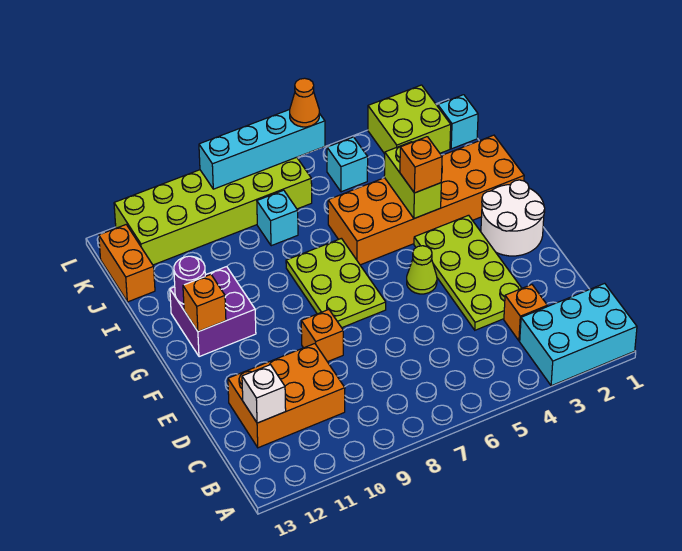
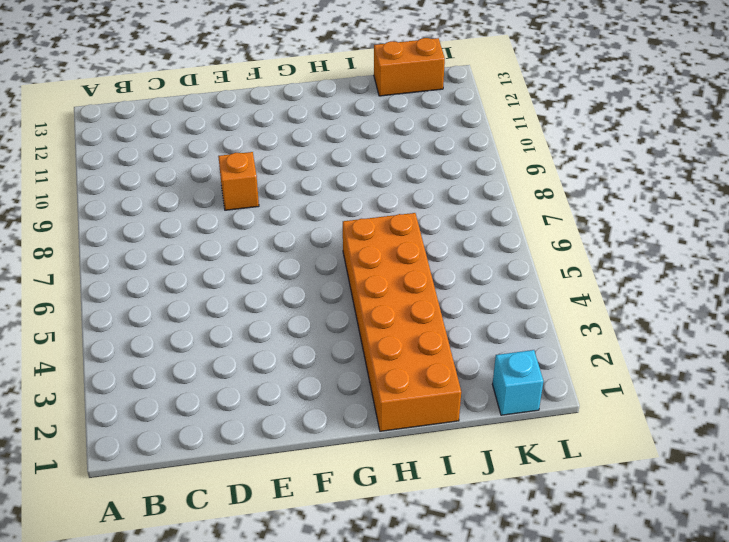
none -> cyan 2x3 brick [520,283,637,386]
none -> orange 1x1 brick [504,285,547,341]
none -> orange 2x3 brick [228,344,345,448]

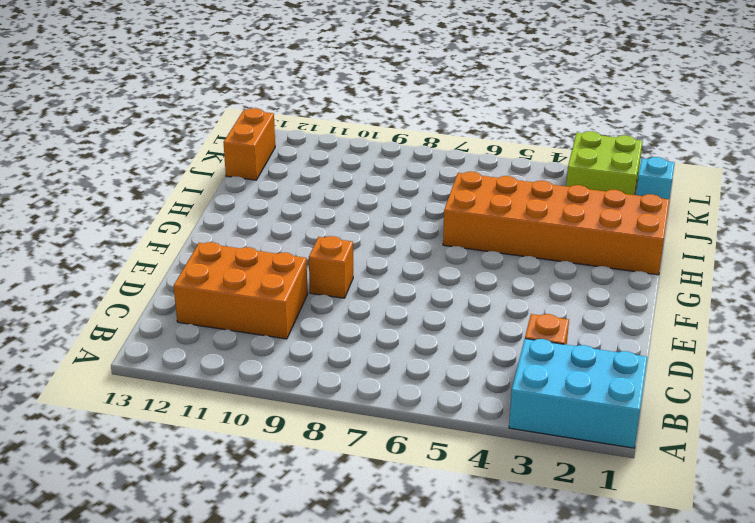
none -> lime 2x4 plate [414,215,522,330]
none -> white 2x2 round brick [481,180,545,256]
none -> lime 1x1 cone [407,246,437,294]

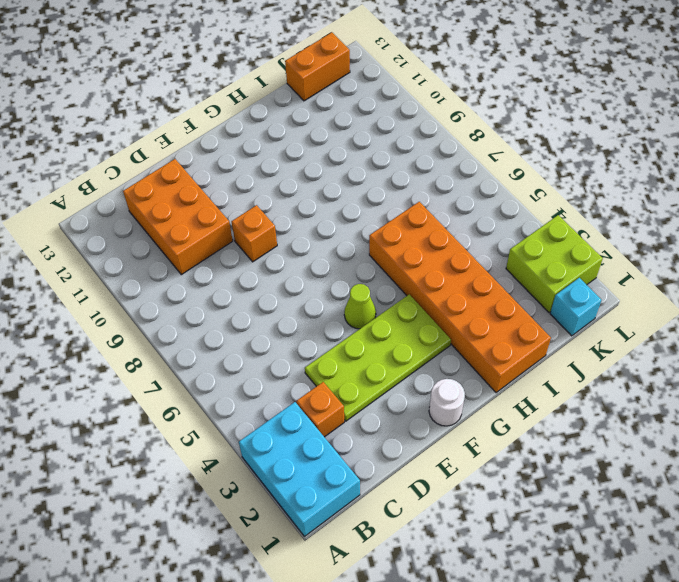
white 1x1 round brick [429,379,465,426] -> white 2x2 round brick [481,180,545,256]
none -> lime 2x3 plate [286,238,386,328]
none -> purple 2x2 brick [170,267,256,357]
none -> cyan 1x1 brick [257,190,298,246]

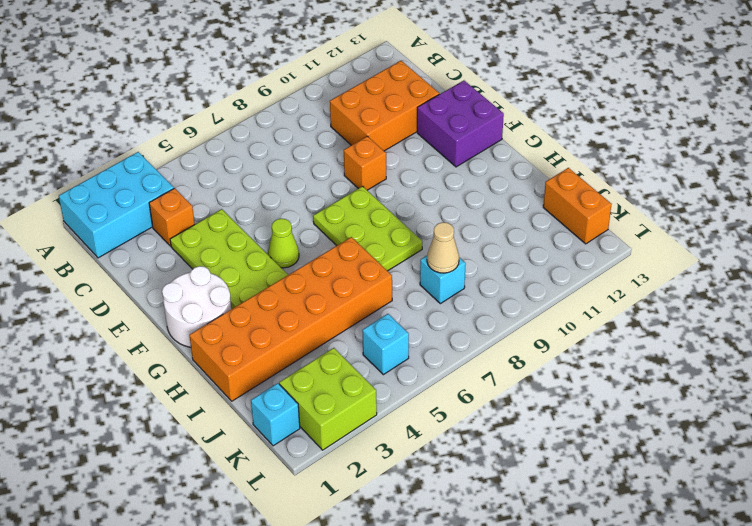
purple 2x2 brick [417,80,504,167] -> purple 2x2 brick moved to [170,267,256,357]
tan 1x1 cone [427,222,459,273] -> none
none -> lime 2x6 brick [114,157,312,265]
none -> white 1x1 brick [242,365,286,423]
none -> orange 1x1 brick [183,274,226,332]

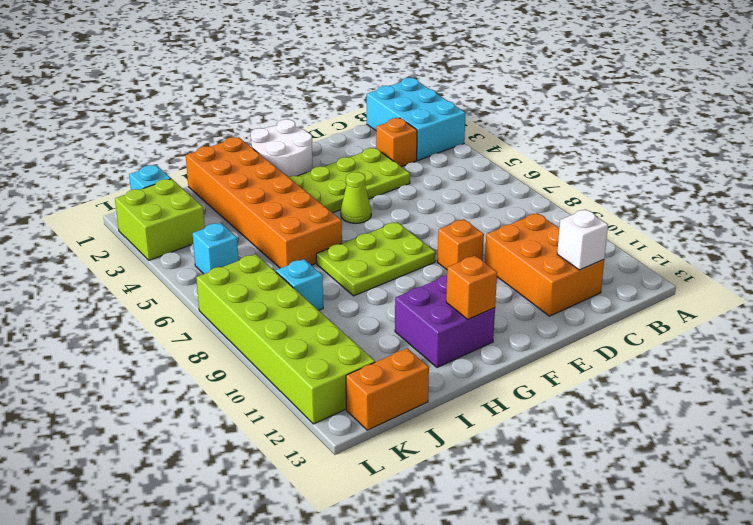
none -> lime 1x2 brick [384,142,441,219]
none -> purple 1x1 round brick [174,256,205,304]
none -> cyan 1x4 brick [199,110,325,189]

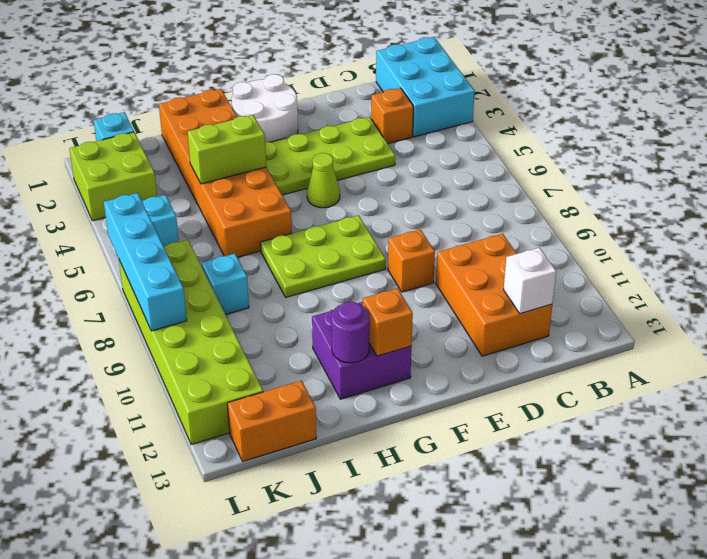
none -> orange 1x1 brick [400,137,442,193]
none -> orange 1x1 cone [290,78,319,127]

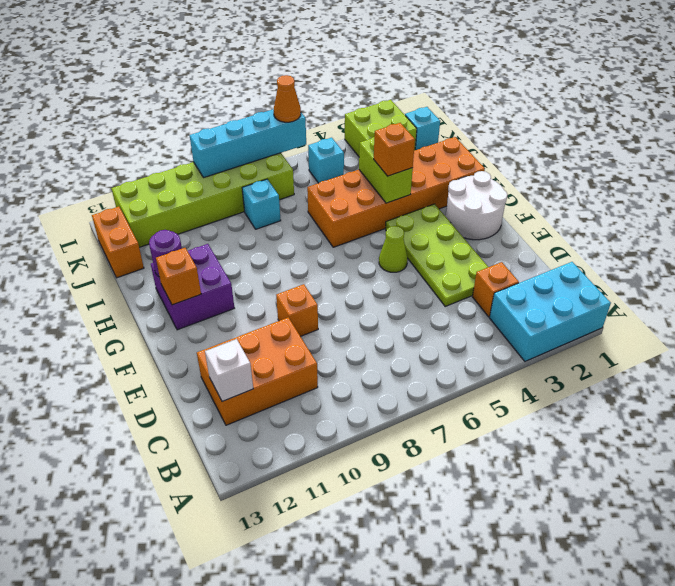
none -> lime 2x3 plate [286,238,386,328]

